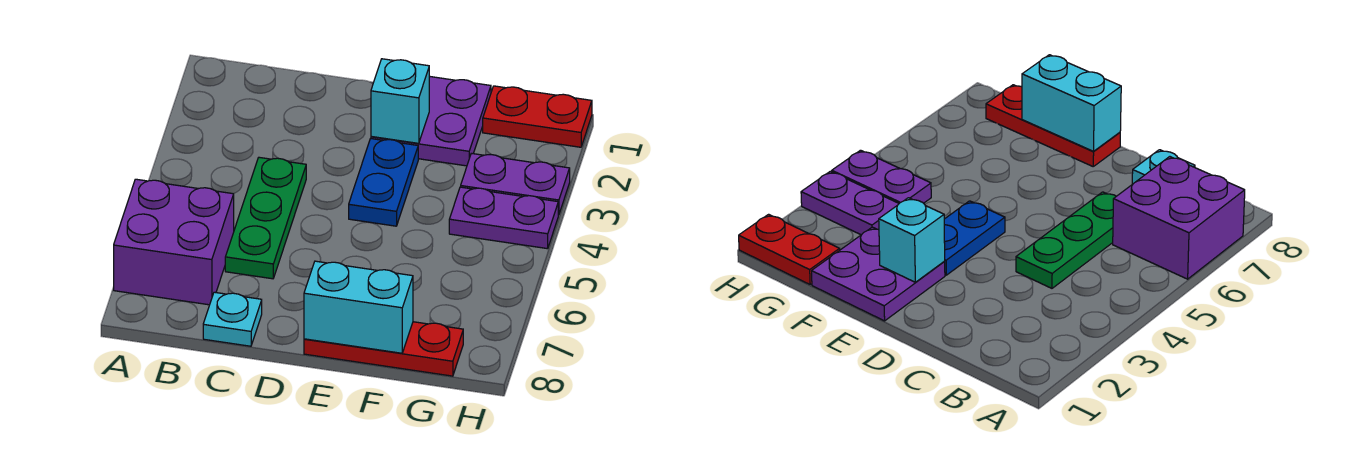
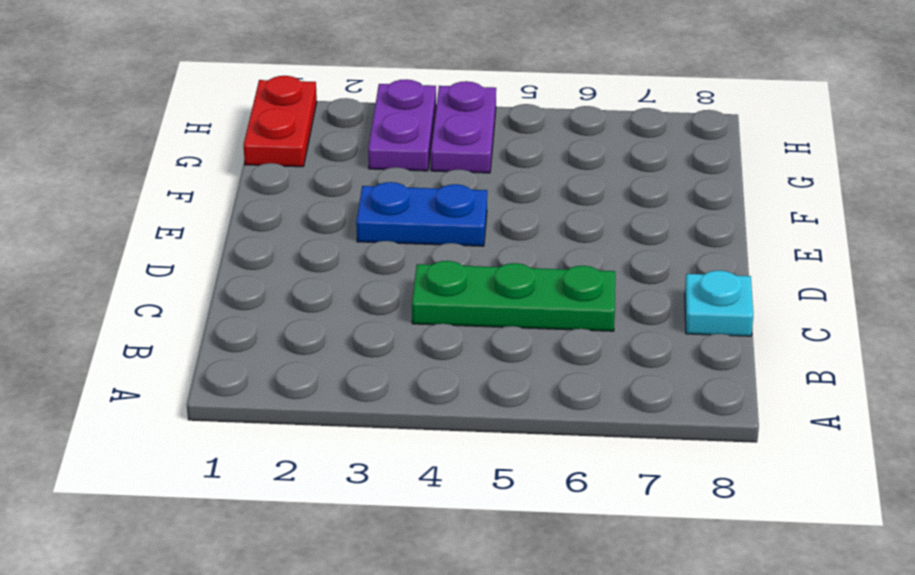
none -> purple 2x2 brick [114,179,234,305]
none -> purple 2x2 plate [371,76,491,166]

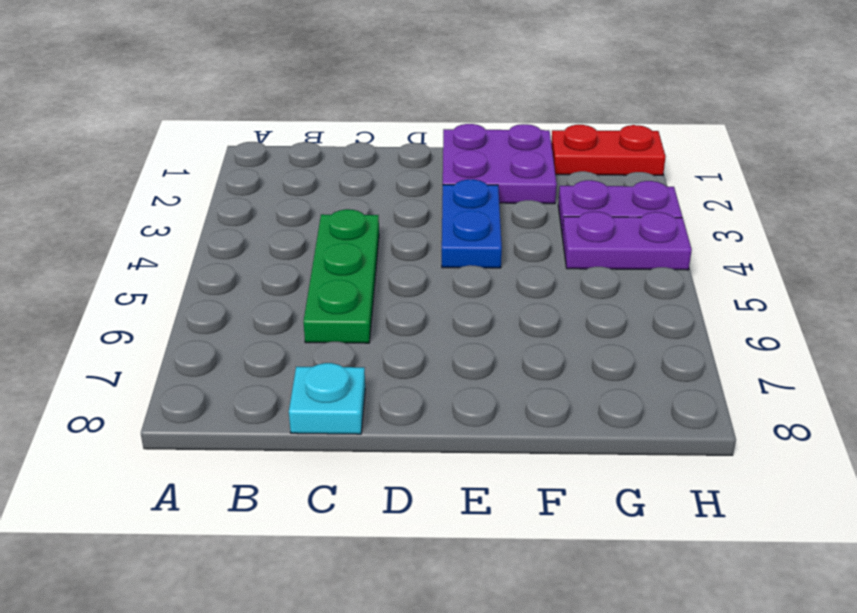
none -> purple 2x2 brick [114,179,234,305]
none -> red 1x3 plate [304,322,463,376]

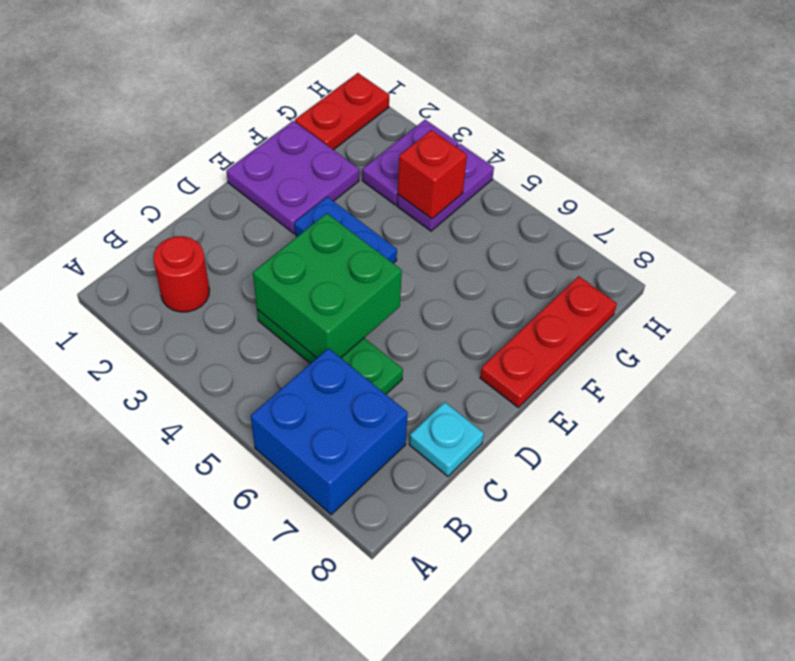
blue 2x2 brick [251,348,408,515] -> purple 2x2 brick [114,179,234,305]
red 1x1 round brick [153,236,209,312] -> none
green 2x2 brick [253,213,402,358] -> none
red 1x1 brick [398,130,467,219] -> none
none -> cyan 1x1 brick [371,59,429,143]
none -> cyan 1x2 brick [304,261,413,353]

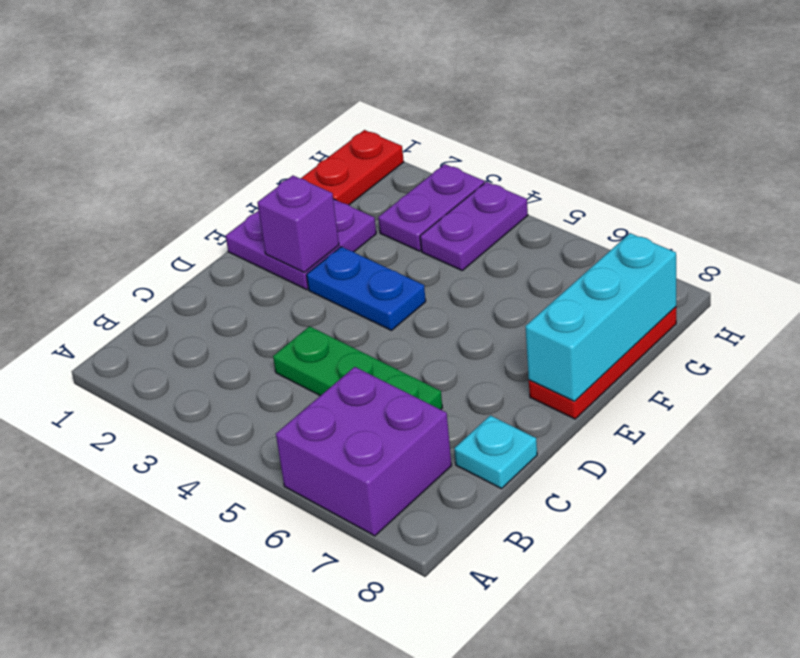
purple 1x1 brick [257,176,339,272] -> cyan 1x1 brick [371,59,429,143]
cyan 1x3 brick [525,233,676,401] -> cyan 1x2 brick [304,261,413,353]

